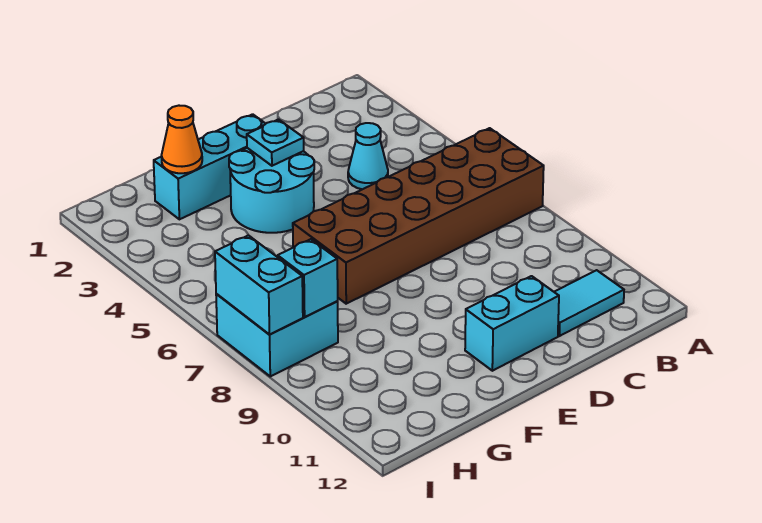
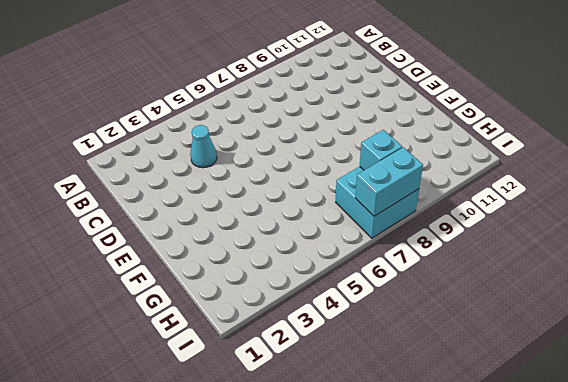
none -> brown 2x6 brick [293,128,544,304]
none -> cyan 1x2 tile [555,270,624,336]

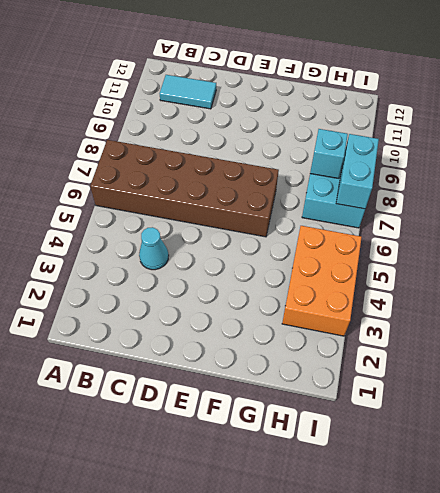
orange 2x3 brick [282,226,362,336] -> none
none -> cyan 1x2 brick [465,276,559,371]
none -> cyan 1x3 brick [154,114,266,219]

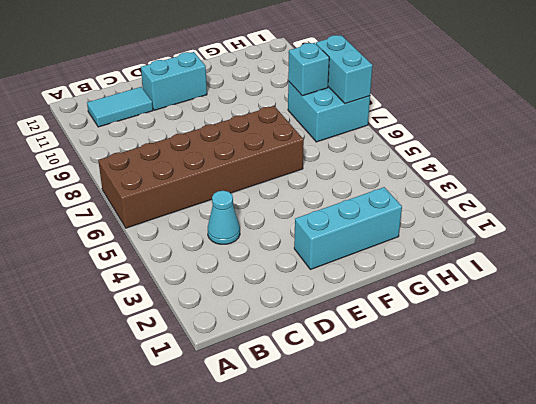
none -> cyan 2x2 round brick [229,148,314,233]
none -> cyan 1x1 plate [247,120,304,166]

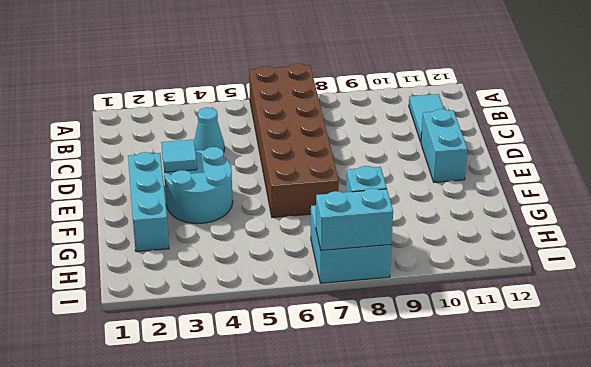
cyan 1x1 tile [161,140,197,172] -> cyan 1x1 plate [247,120,304,166]
none -> orange 1x1 cone [161,106,202,173]

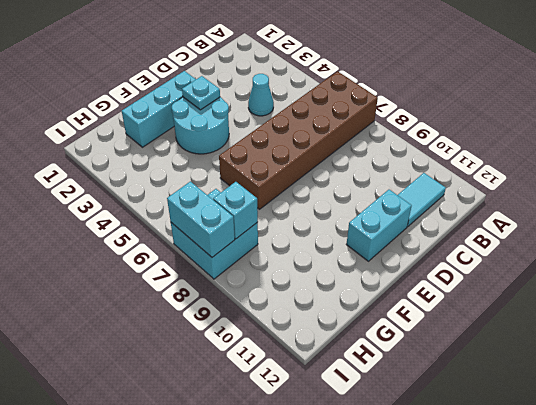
none -> orange 1x1 cone [161,106,202,173]

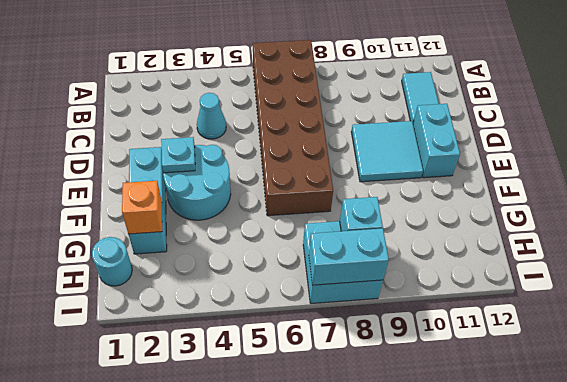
cyan 2x2 tile [351,121,423,182] -> none
orange 1x1 brick [122,181,162,234] -> orange 1x1 cone [161,106,202,173]
cyan 1x1 round brick [92,237,132,286] -> none

